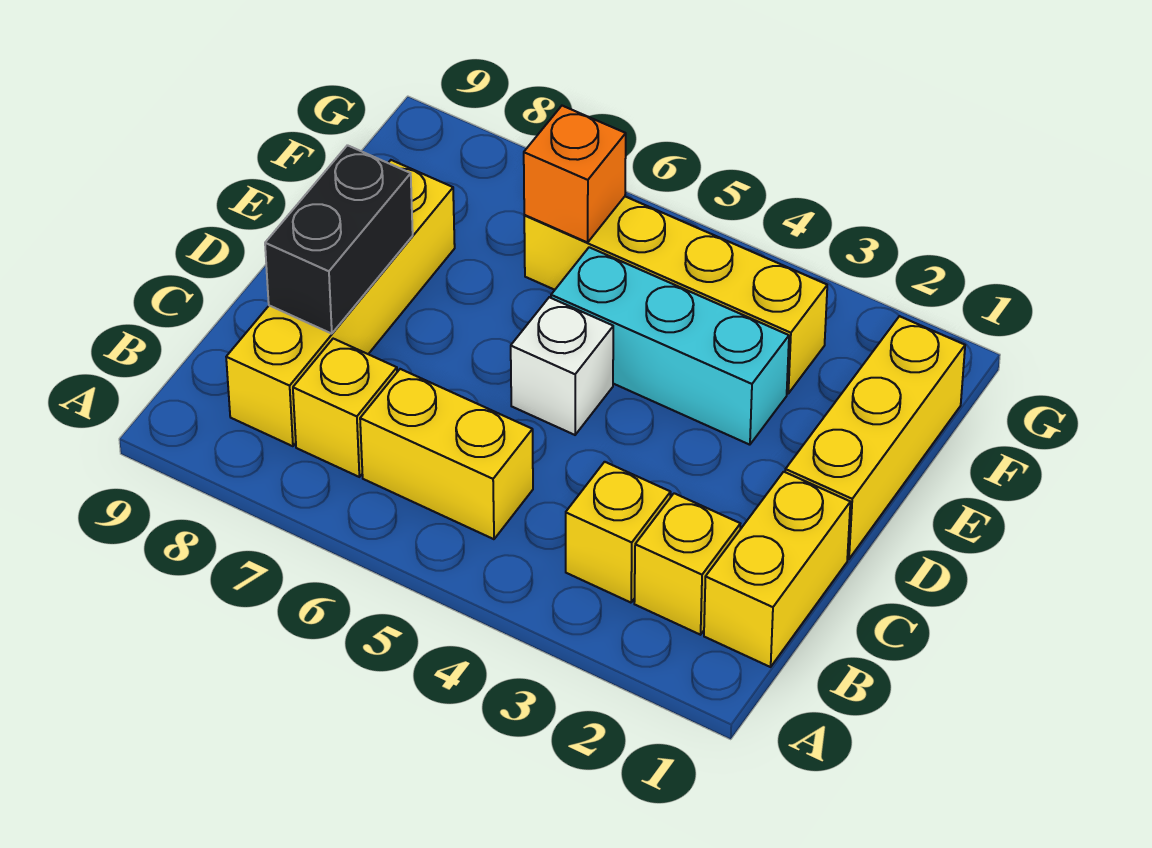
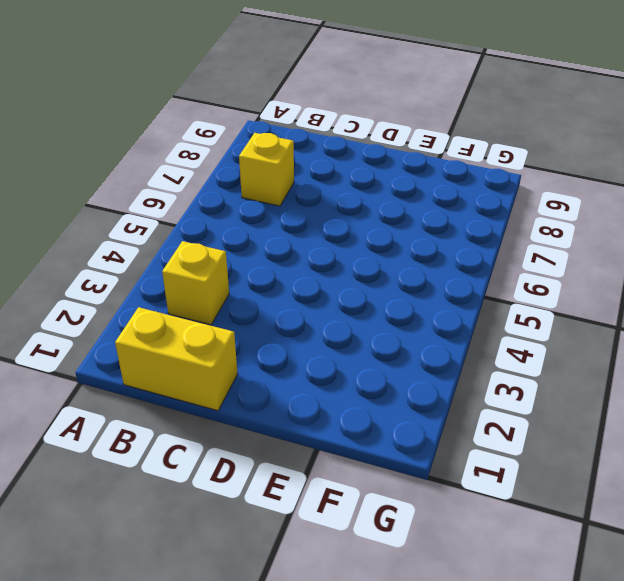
none -> yellow 1x1 brick [634,493,740,635]
none -> yellow 1x2 brick [360,369,533,539]
none -> yellow 1x4 brick [226,160,455,446]

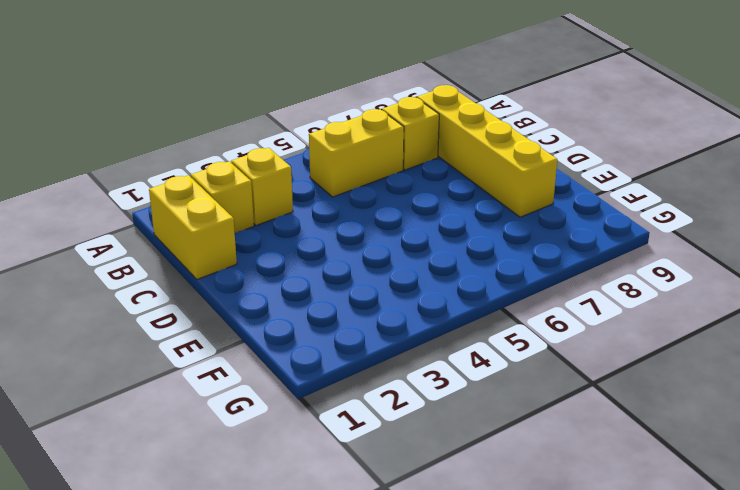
none -> yellow 1x3 brick [785,316,965,559]
none -> white 1x1 brick [511,297,613,435]
none -> cyan 1x3 brick [551,247,789,445]

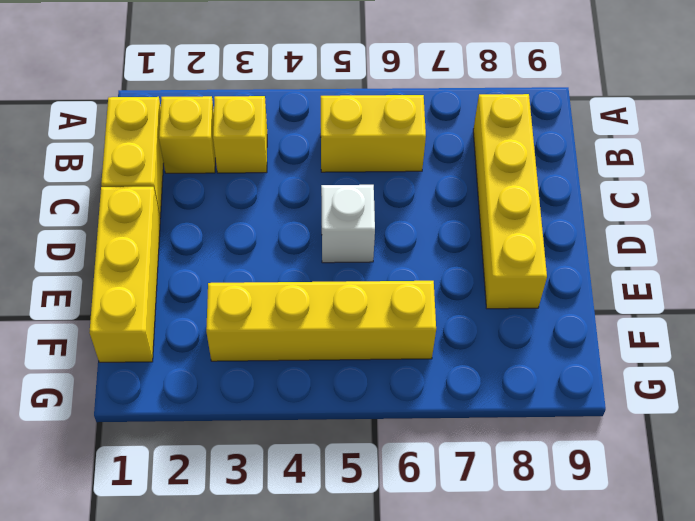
none -> yellow 1x1 brick [293,339,397,477]
none -> cyan 1x3 brick [551,247,789,445]
none -> black 1x2 brick [265,145,413,334]

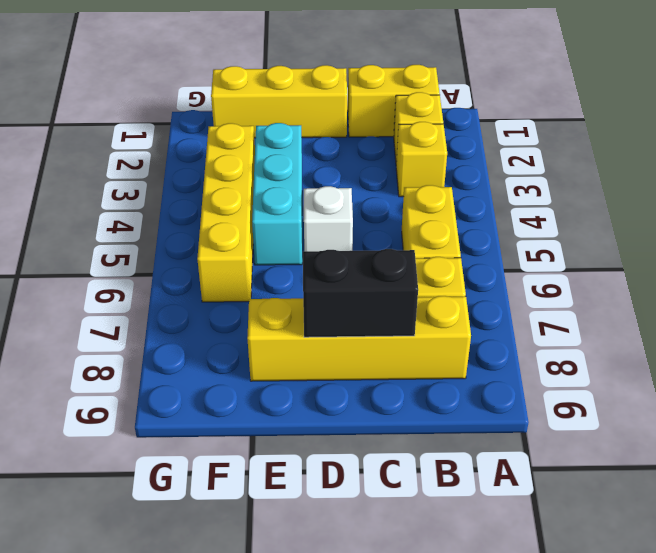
none -> orange 1x1 brick [524,106,626,242]

